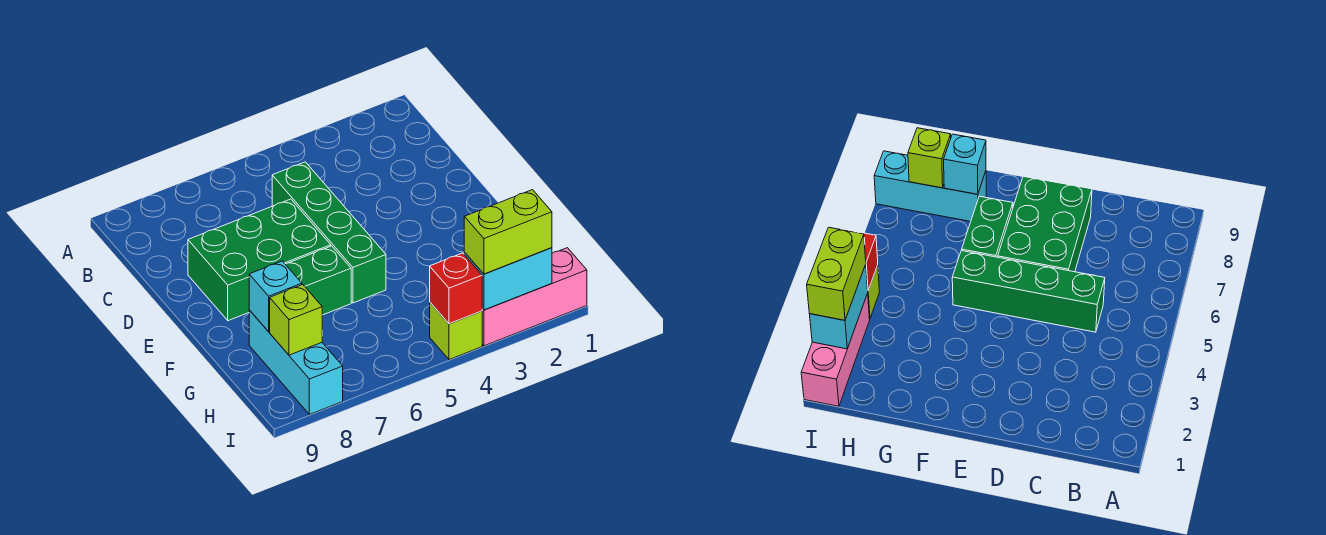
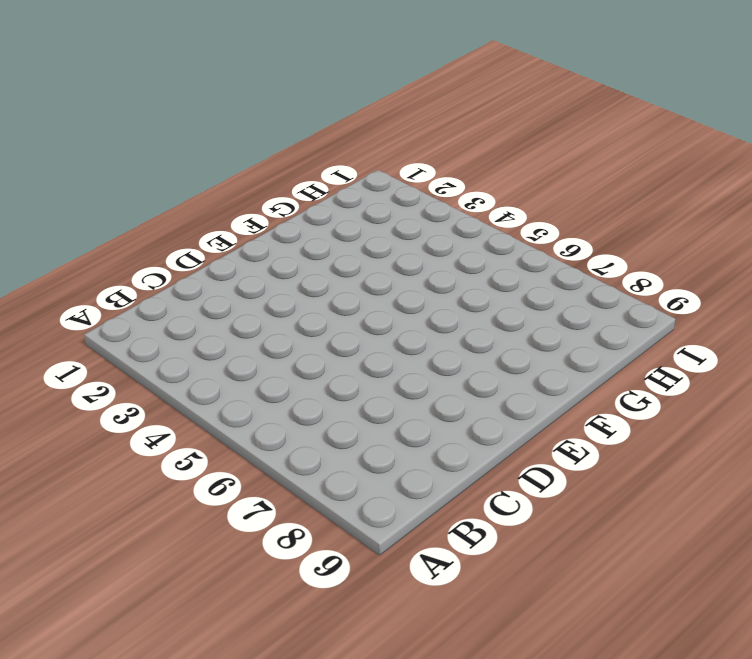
none -> green 1x4 brick [272,162,386,303]
none -> green 2x3 brick [188,199,331,321]

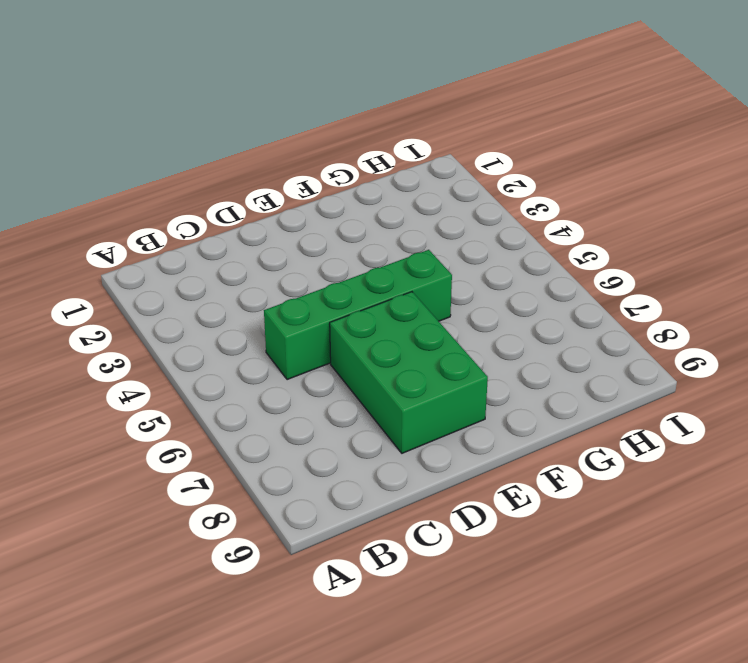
none -> green 1x2 brick [286,246,351,315]
none -> cyan 1x3 brick [249,310,343,415]

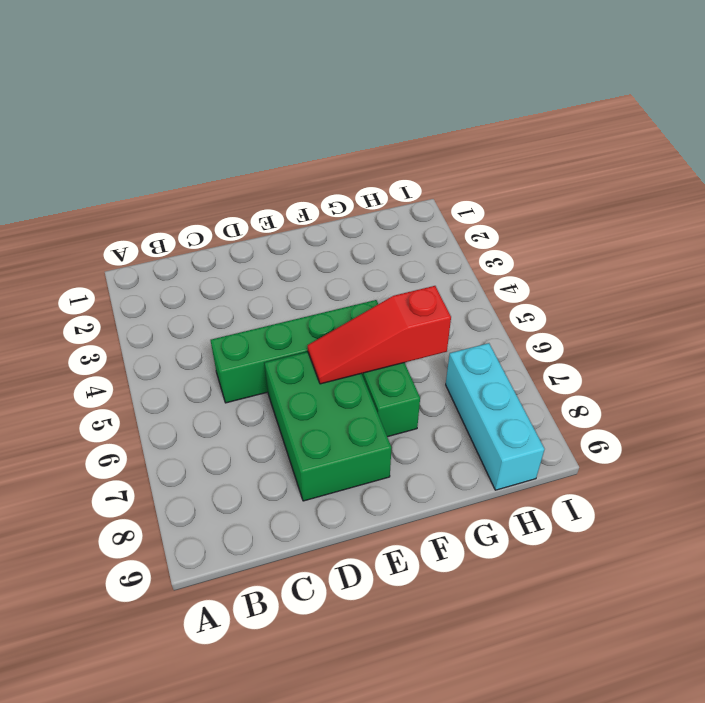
red 1x3 slope [308,286,451,384] -> none
cyan 1x3 brick [446,343,545,490] -> cyan 1x3 brick turned to [249,310,343,415]
none -> pink 1x3 brick [482,248,587,346]
none -> lime 1x1 brick [430,303,482,360]

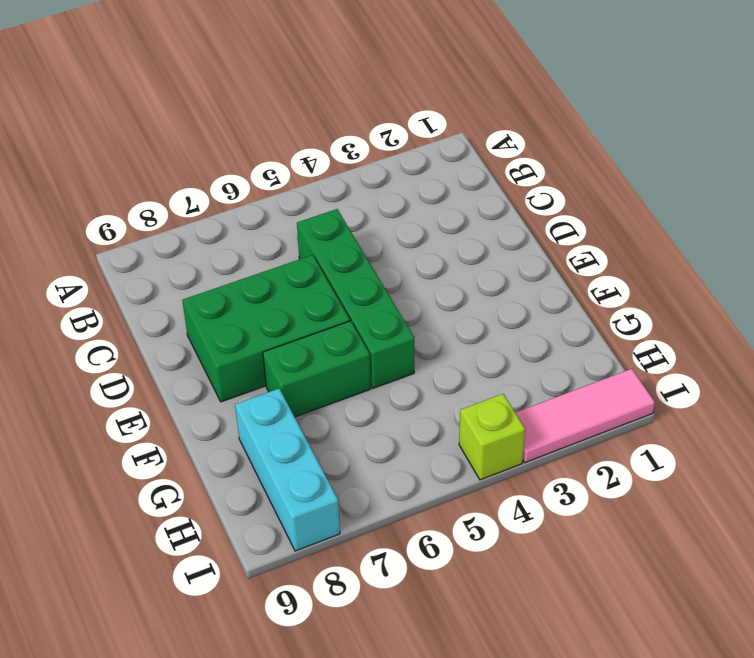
pink 1x3 tile [515,369,655,462] -> pink 1x3 brick [482,248,587,346]
none -> cyan 1x1 brick [249,261,302,332]
none -> lime 1x1 brick [270,285,322,355]

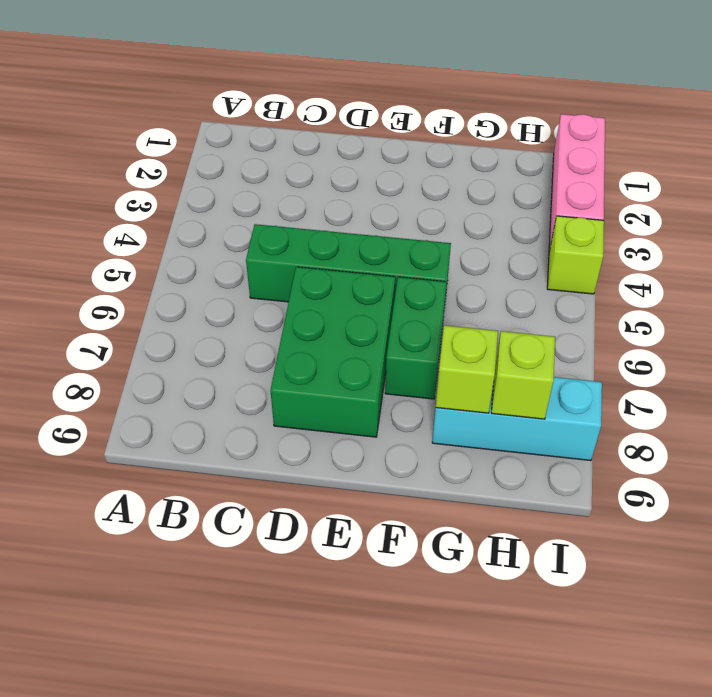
lime 1x1 brick [436,325,498,413] -> cyan 1x1 brick [249,261,302,332]
none -> cyan 1x2 brick [464,248,552,310]
none -> red 1x1 brick [430,253,482,324]

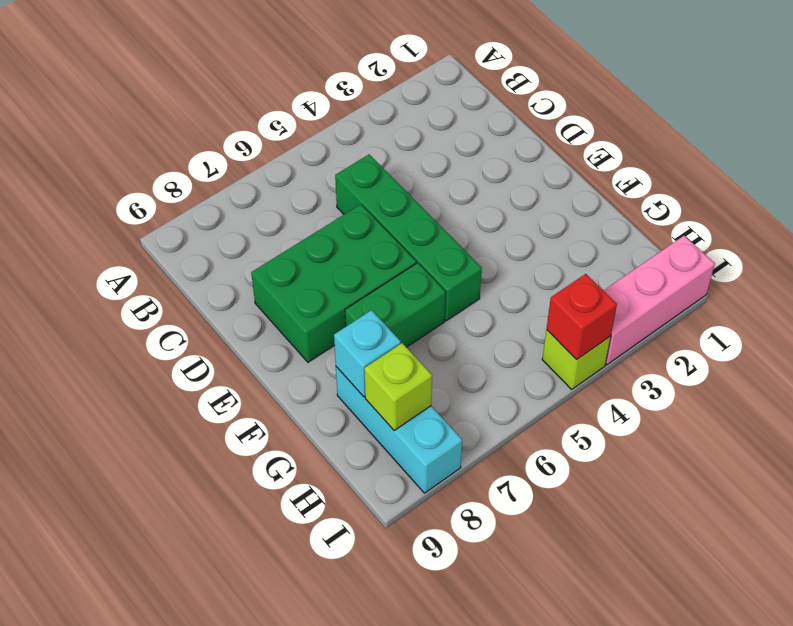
none -> cyan 1x2 brick [464,248,552,310]
none -> lime 1x2 brick [464,190,552,274]

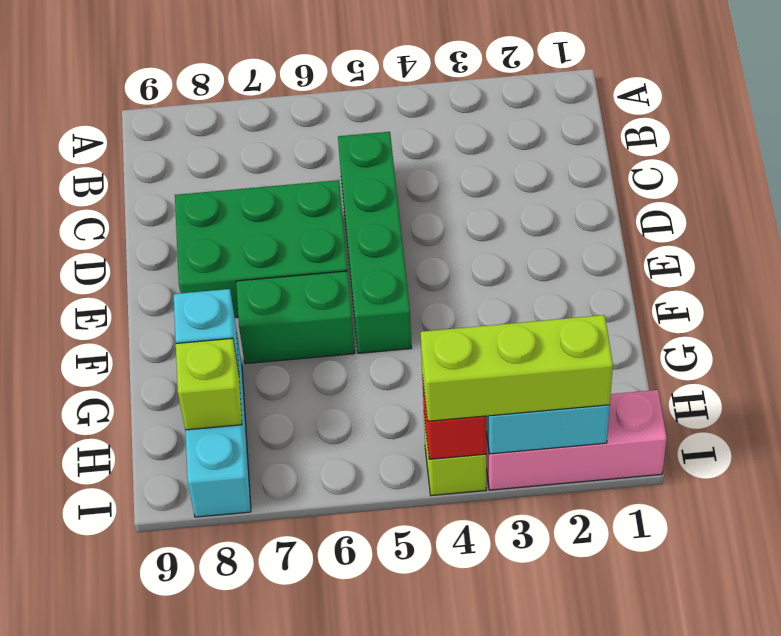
lime 1x3 brick [421,315,613,421] -> lime 1x2 brick [464,190,552,274]

